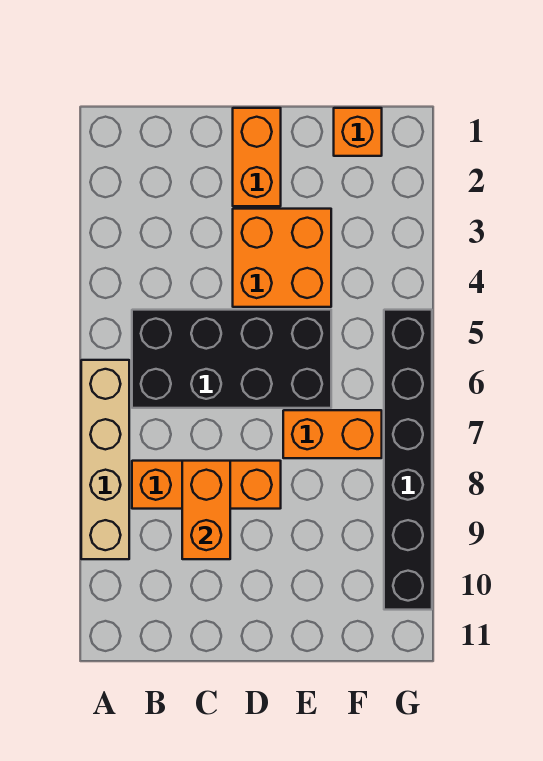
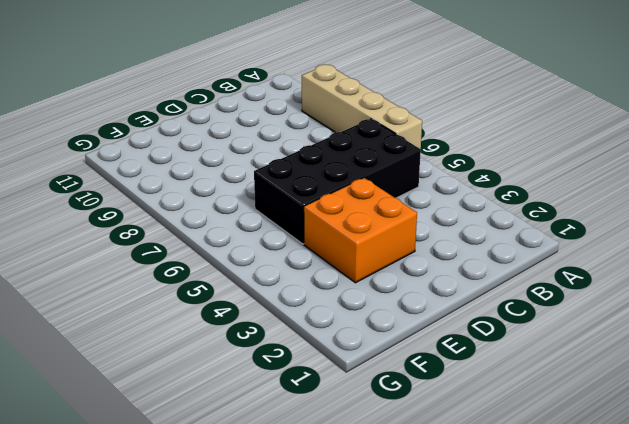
none -> orange 1x3 brick [132,461,281,509]
none -> orange 1x2 brick [233,108,281,206]

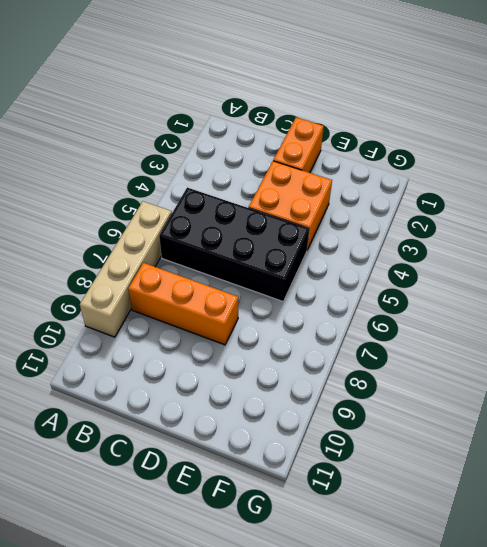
none -> orange 1x2 brick [283,410,382,458]
none -> orange 1x1 brick [334,108,382,156]

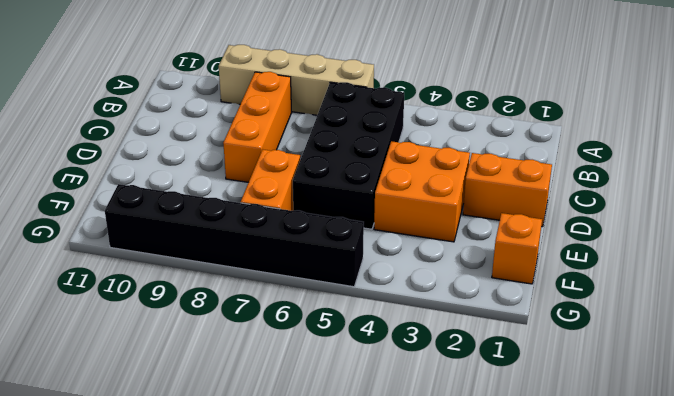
none -> orange 1x2 brick [182,461,230,559]

